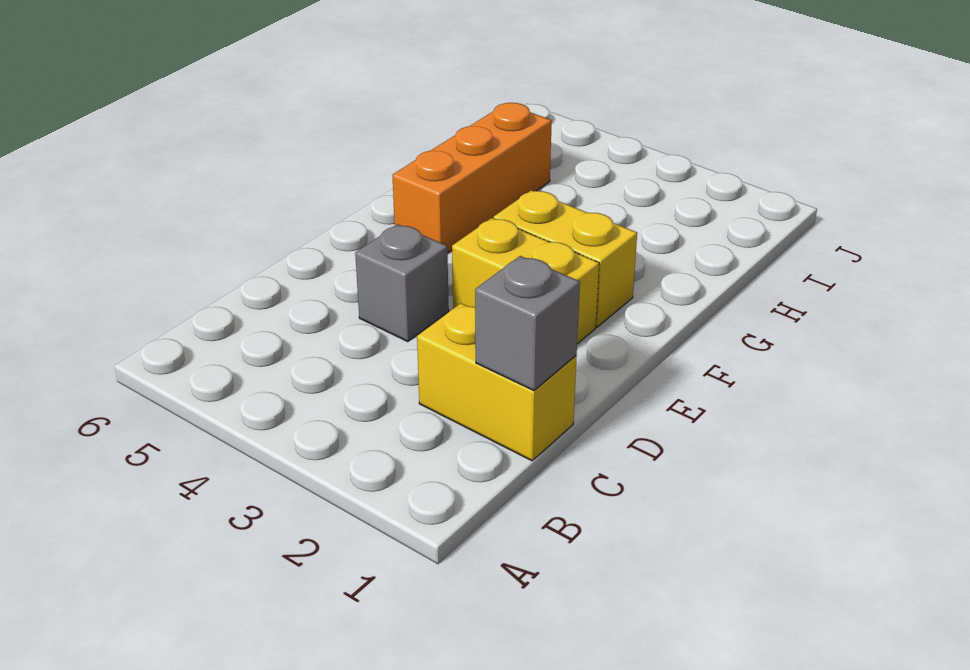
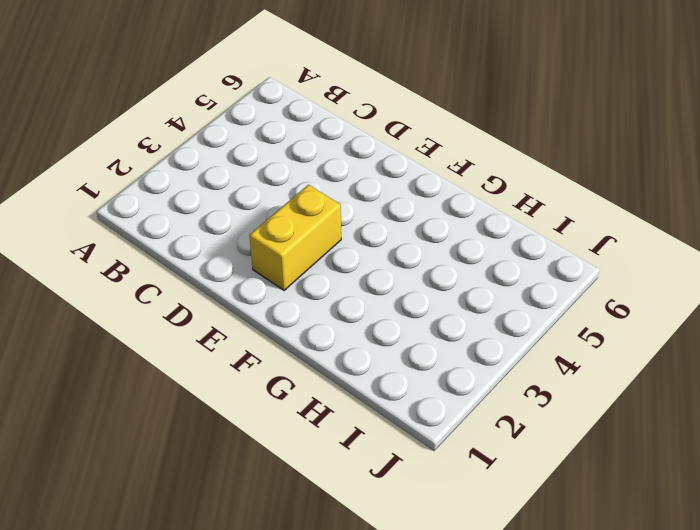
none -> yellow 1x2 brick [417,303,577,461]
none -> grey 1x1 brick [355,224,449,342]

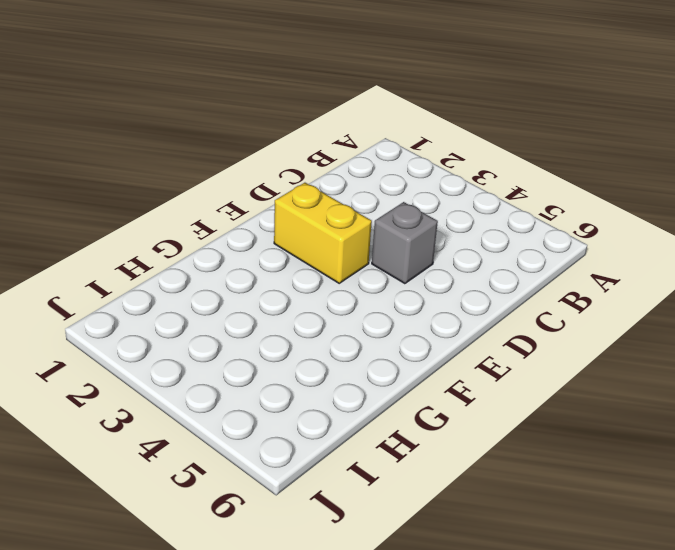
none -> yellow 1x2 brick [417,303,577,461]
none -> yellow 1x2 brick [494,190,637,327]

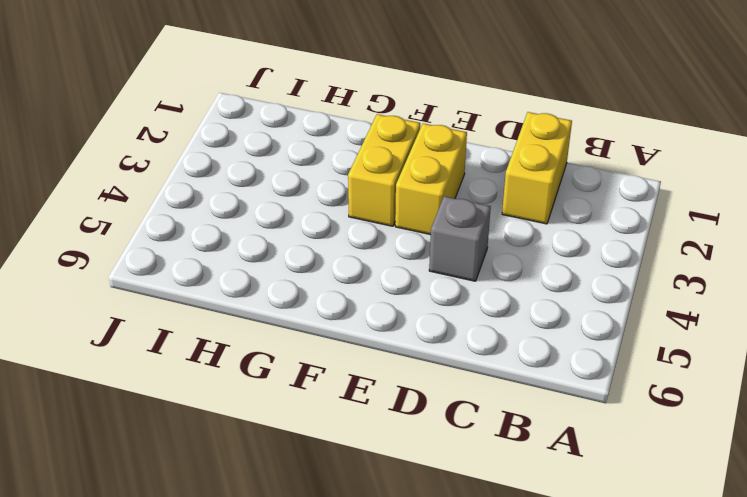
none -> orange 1x3 brick [393,103,552,253]
none -> grey 1x1 brick [475,256,580,391]

